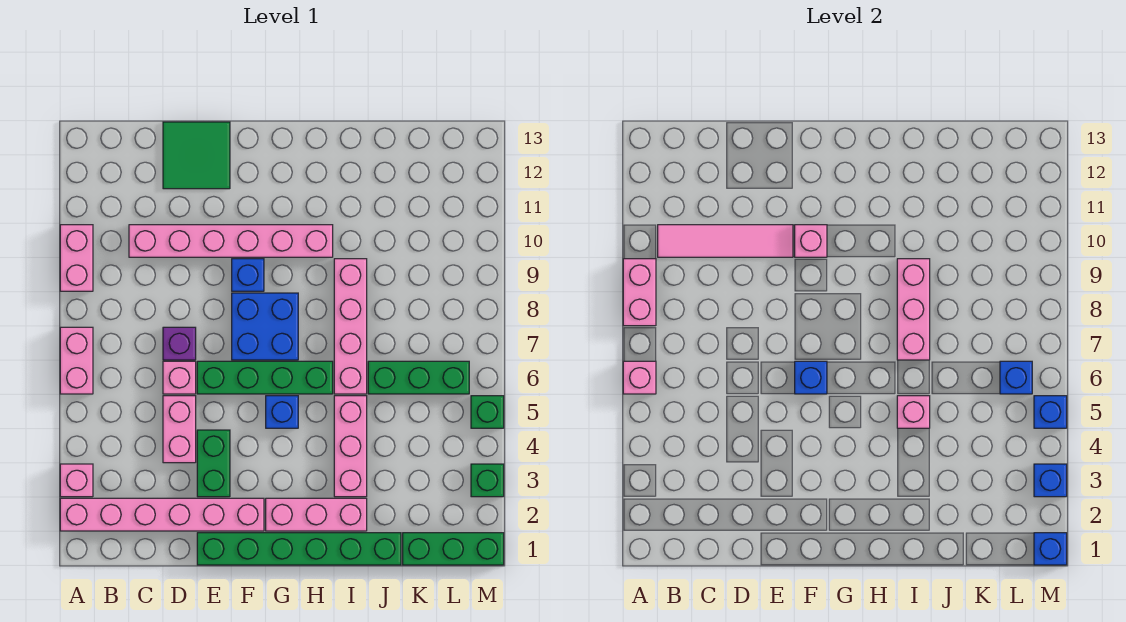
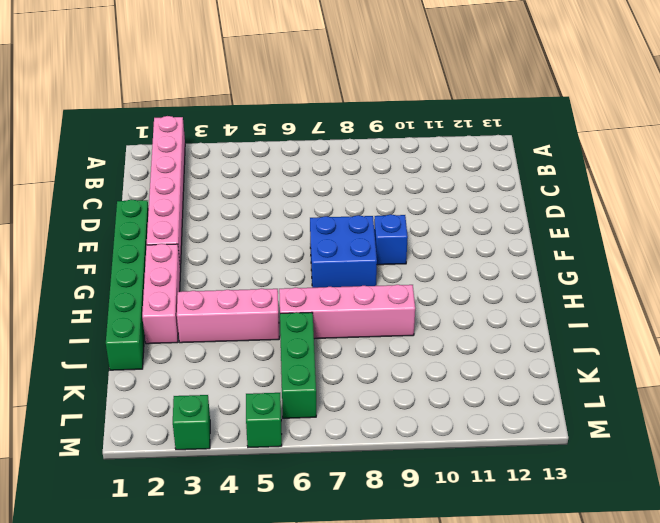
none -> pink 1x1 brick [60,464,93,497]
none -> pink 1x2 brick [60,327,93,394]
none -> pink 1x2 brick [60,225,93,291]
none -> pink 1x6 brick [129,225,333,257]

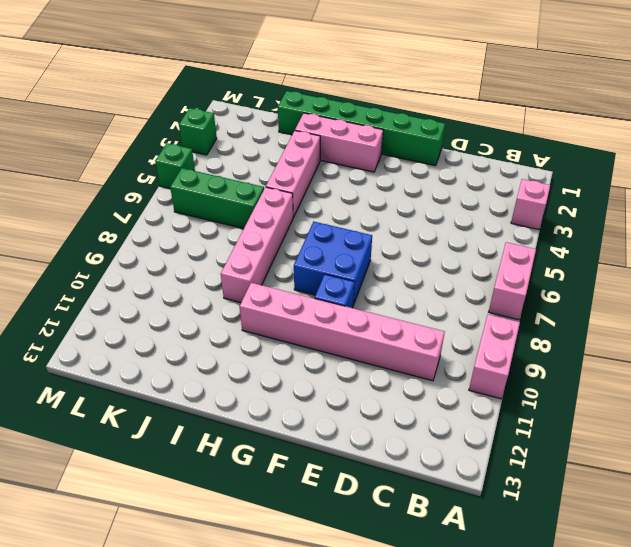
none -> pink 1x6 brick [60,498,264,531]
none -> pink 1x2 brick [163,396,196,463]
none -> pink 1x1 brick [163,361,196,394]
none -> purple 1x1 brick [163,327,196,360]

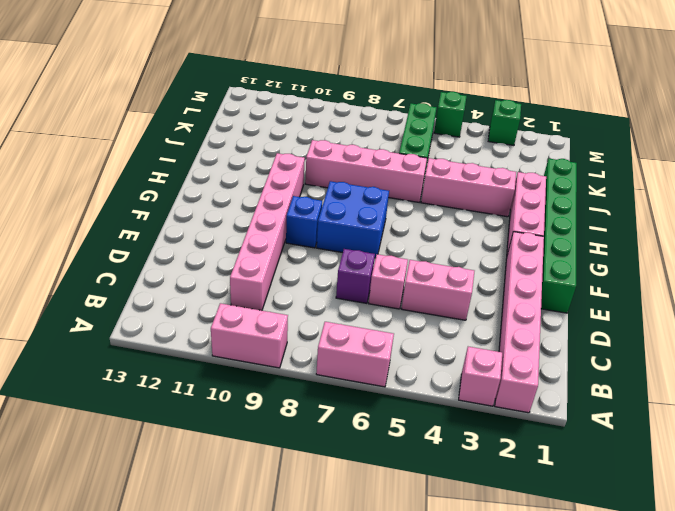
none -> green 2x2 tile [163,122,230,189]
none -> green 1x2 brick [197,430,230,497]
none -> green 1x4 brick [197,361,333,394]
none -> blue 1x1 brick [266,396,298,428]

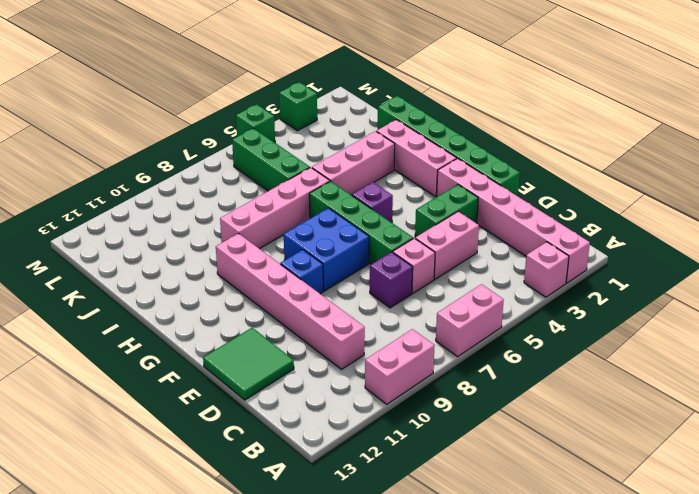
purple 1x1 brick [352,182,393,223] -> blue 1x1 brick [266,396,298,428]
none -> green 1x3 brick [403,533,504,565]
none -> pink 1x1 brick [623,361,656,394]
none -> pink 1x2 brick [623,259,656,326]
none -> pink 1x4 tile [658,225,793,257]

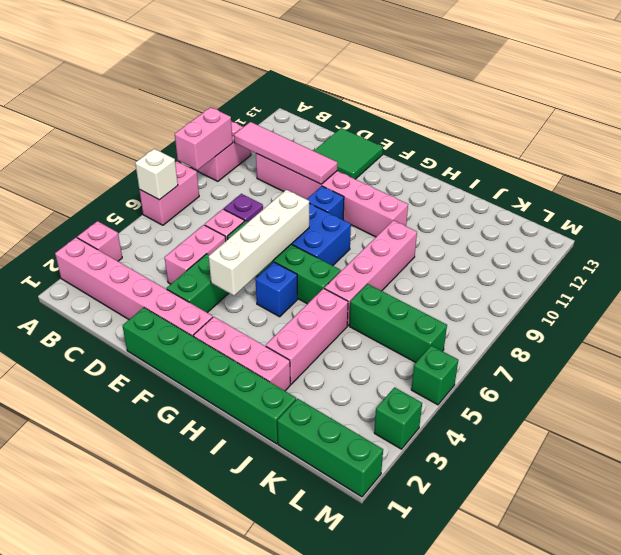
white 1x1 brick [135,149,178,200] -> pink 1x1 brick [623,361,656,394]
white 1x4 brick [209,190,309,296] -> blue 1x1 brick [795,361,827,394]
none -> pink 1x1 brick [795,225,827,257]
none -> pink 1x1 brick [897,396,930,428]
none -> pink 1x3 brick [897,259,930,360]
none -> blue 1x1 brick [1000,361,1032,394]

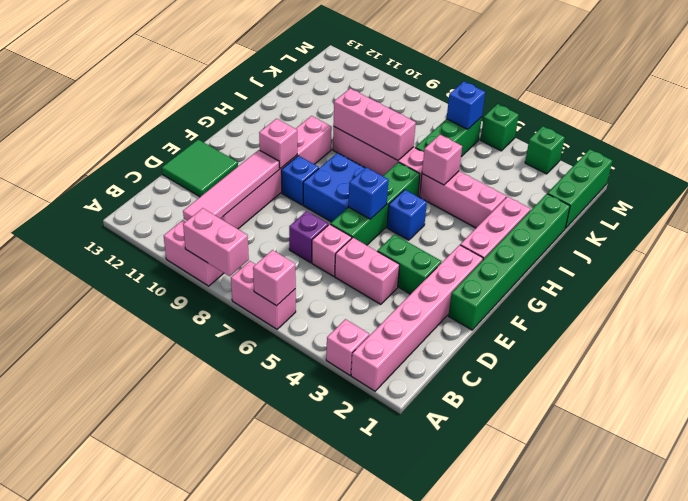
none -> blue 1x1 brick [1034,533,1067,565]
none -> blue 1x1 brick [1034,464,1067,497]
none -> blue 1x1 brick [1034,396,1067,428]

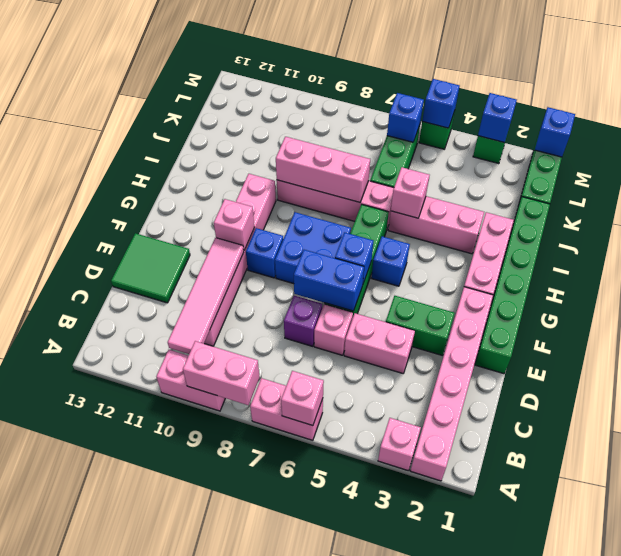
blue 1x2 brick [294,250,364,311] -> none

